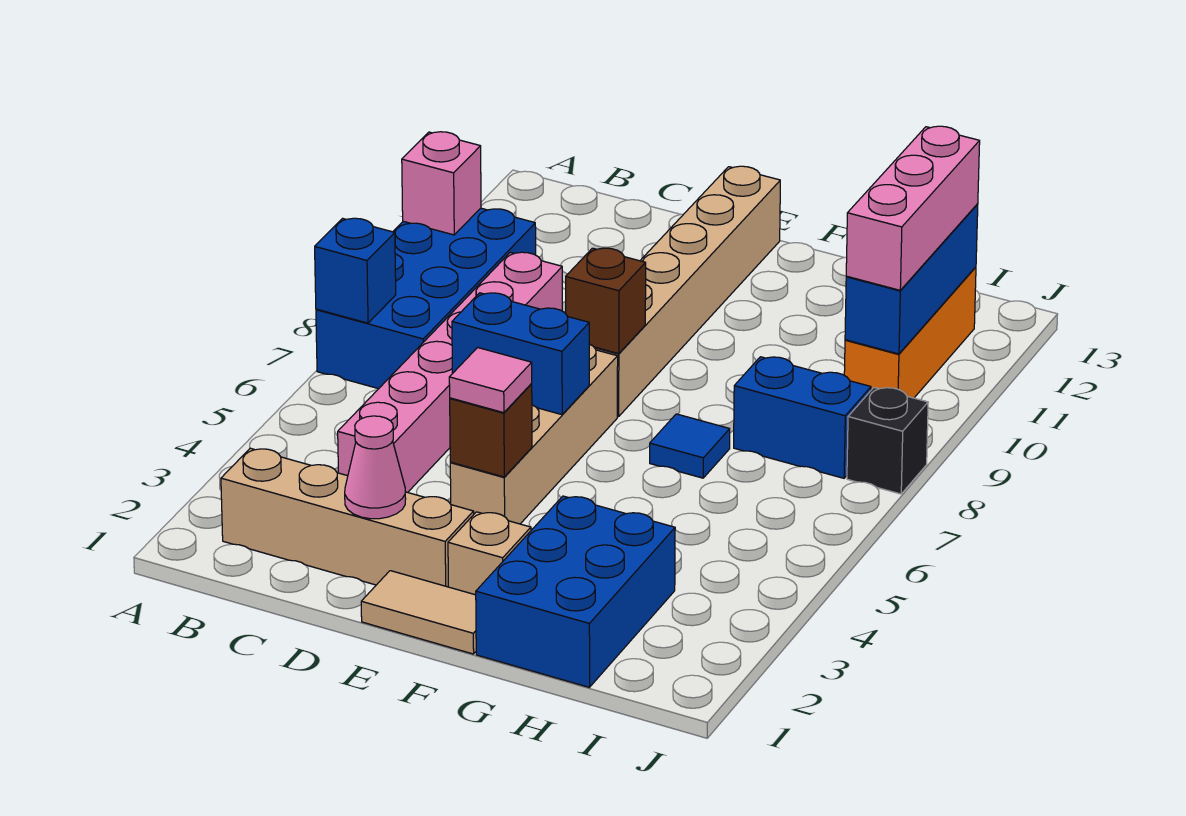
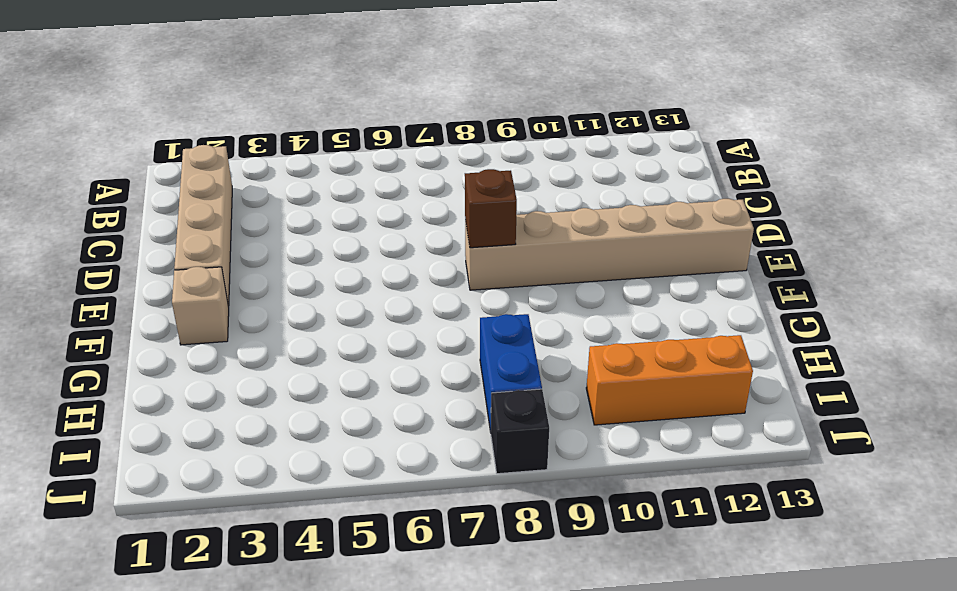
none -> blue 2x4 brick [316,208,536,389]
none -> pink 1x6 brick [338,252,562,492]
none -> tan 1x2 tile [361,571,476,654]

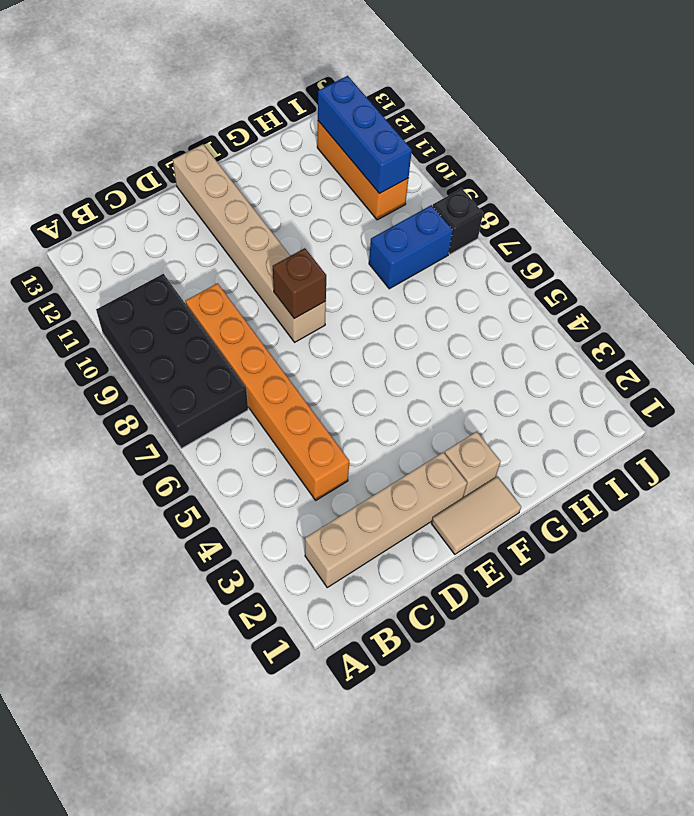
black 2x4 brick [96,274,248,448] -> blue 2x4 brick [316,208,536,389]
orange 1x6 brick [186,283,349,500] -> pink 1x6 brick [338,252,562,492]
none -> tan 1x4 brick [450,344,618,524]
none -> blue 2x3 brick [476,496,675,687]
none -> blue 1x1 tile [650,414,730,478]

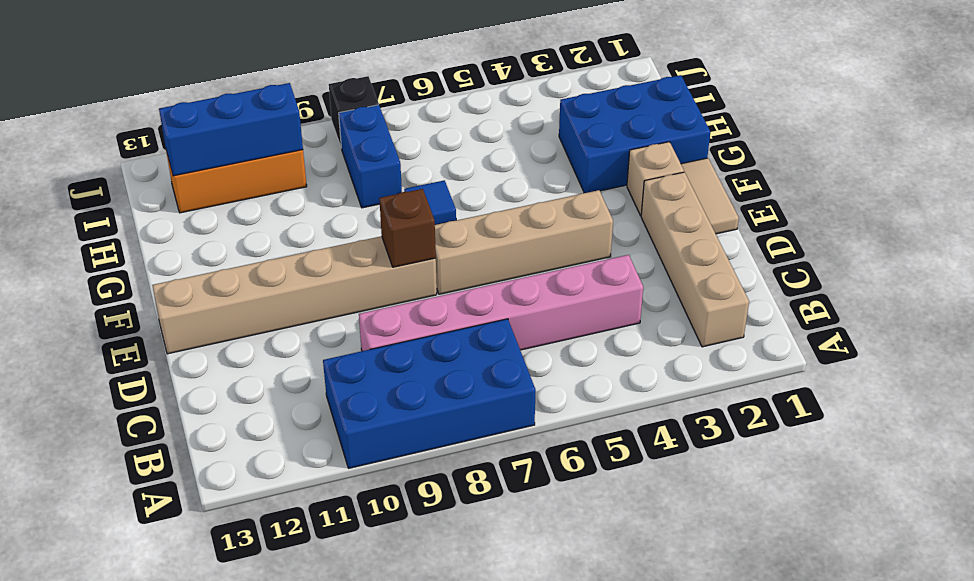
none -> blue 1x1 brick [315,218,396,323]
none -> pink 1x1 brick [402,132,481,235]
none -> pink 1x1 cone [345,416,406,519]

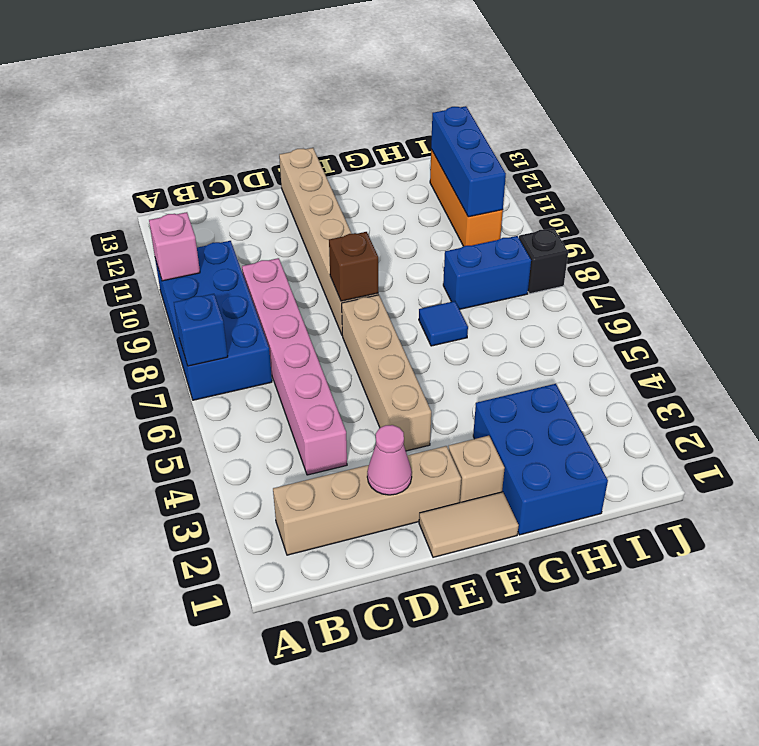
none -> blue 1x2 brick [452,293,589,415]
none -> brown 1x1 brick [450,384,532,477]
none -> pink 1x1 tile [449,348,532,413]

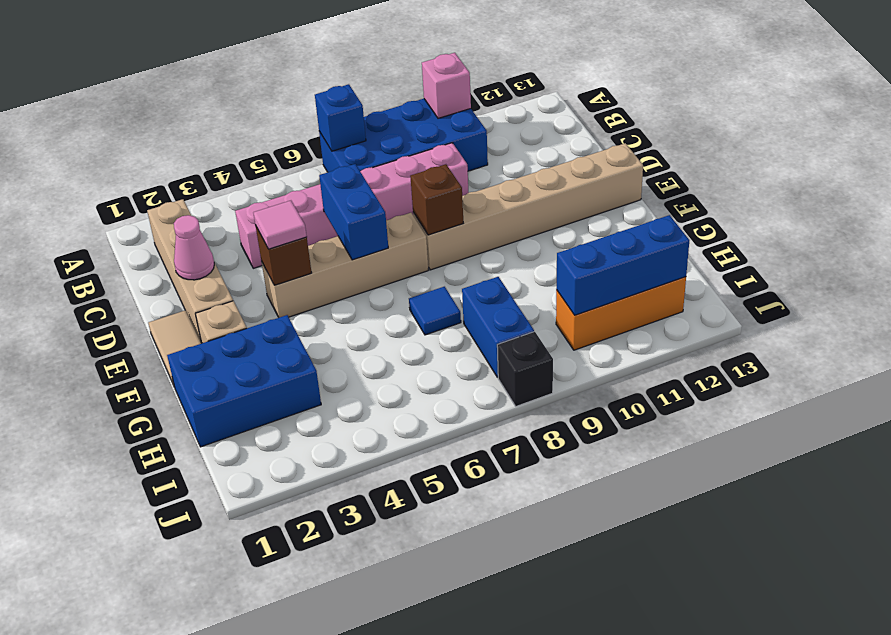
none -> pink 1x3 brick [846,126,980,290]

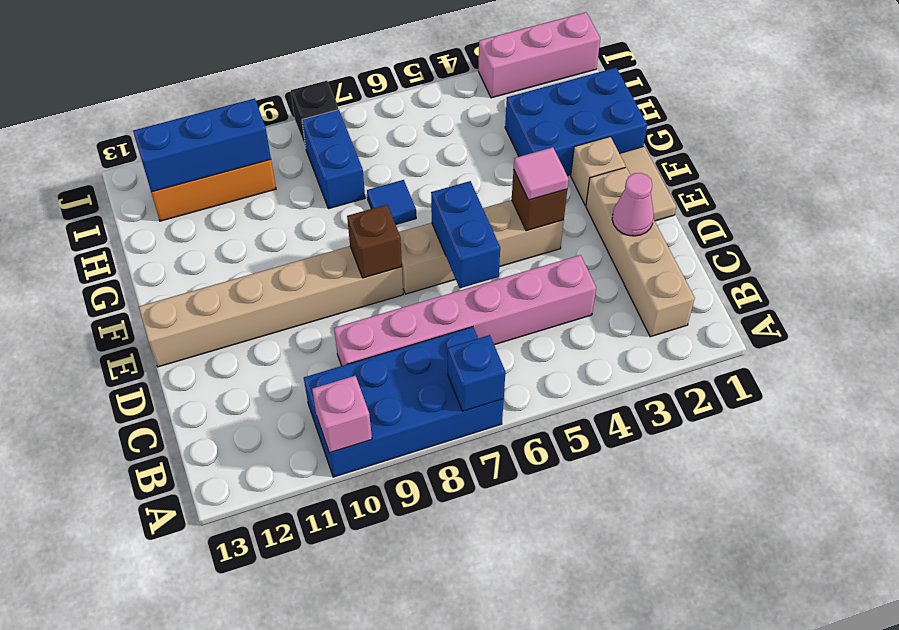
pink 1x3 brick [478,12,600,98] -> pink 1x3 brick moved to [846,126,980,290]

